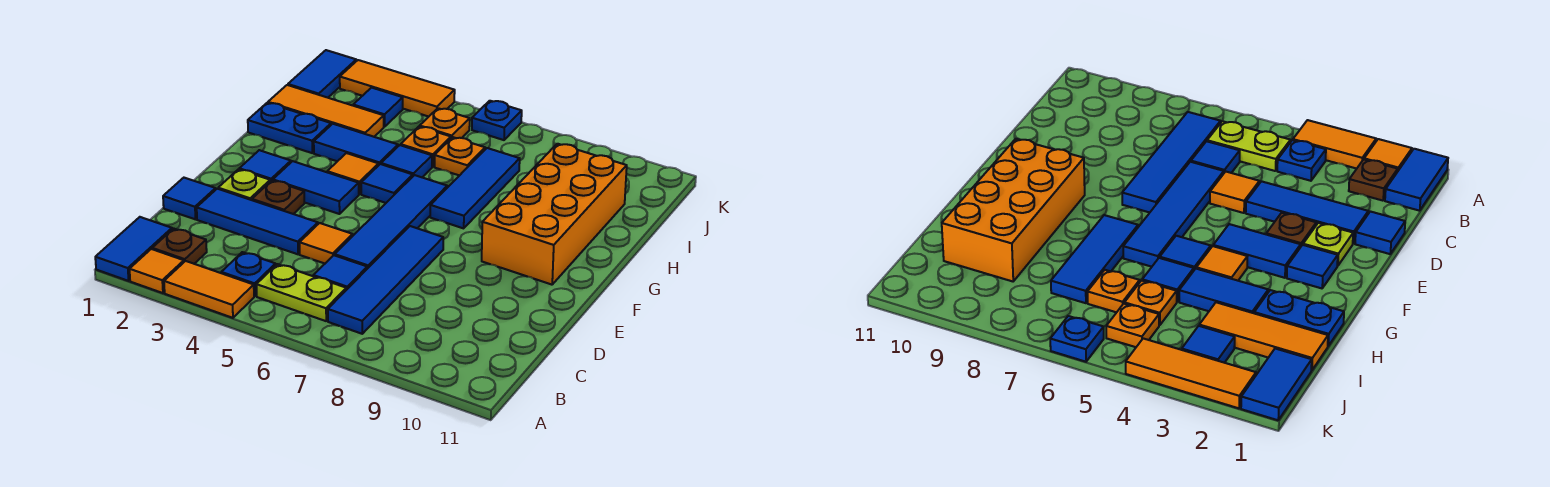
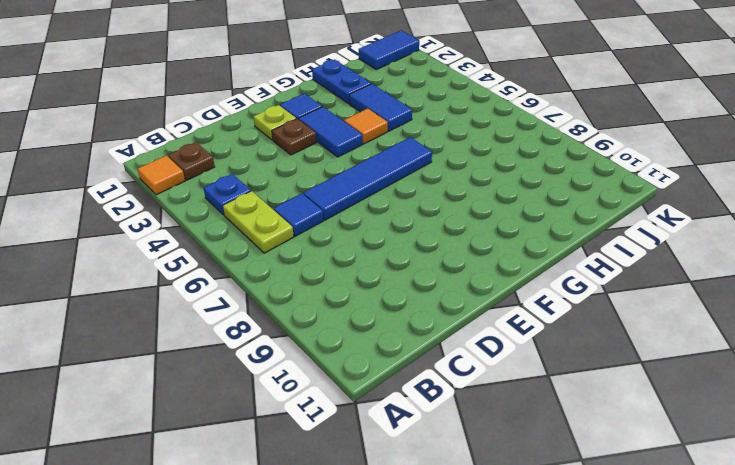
none -> blue 1x2 tile [95,217,172,281]
none -> orange 1x2 tile [164,261,254,318]
none -> blue 1x4 tile [328,226,443,334]
none -> blue 1x1 tile [163,178,216,219]

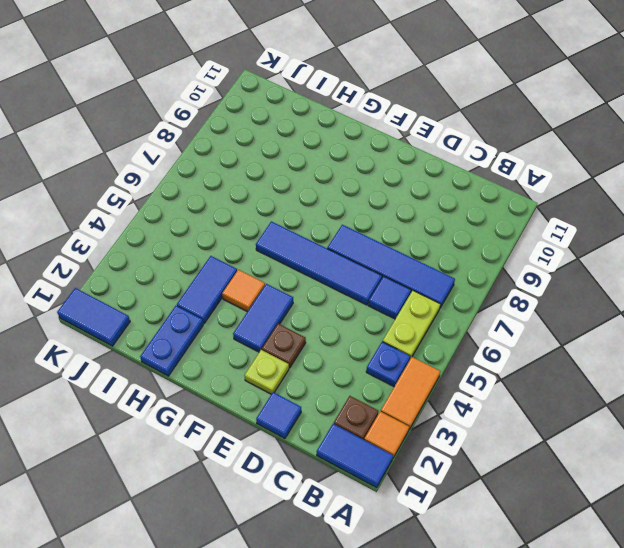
none -> blue 1x3 tile [197,189,318,254]
none -> orange 1x1 tile [300,223,353,263]
none -> blue 1x1 tile [239,150,291,182]
none -> orange 2x4 brick [482,144,627,285]

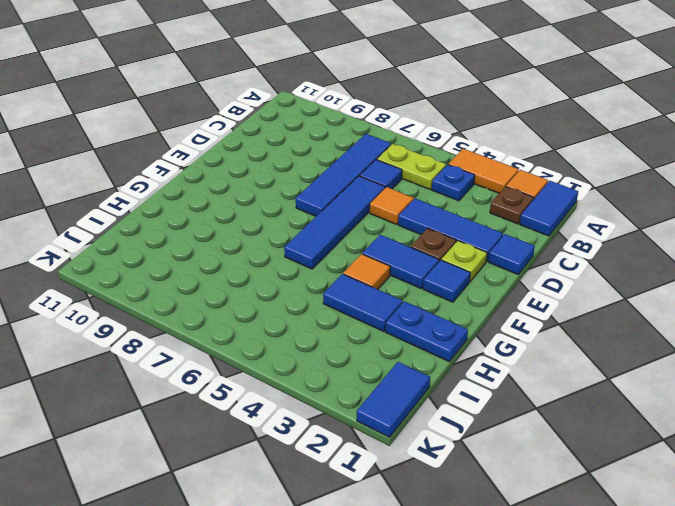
none -> orange 2x4 brick [482,144,627,285]
none -> blue 1x1 tile [361,164,413,203]
none -> blue 1x3 tile [430,148,520,228]
none -> blue 1x1 tile [381,145,432,177]

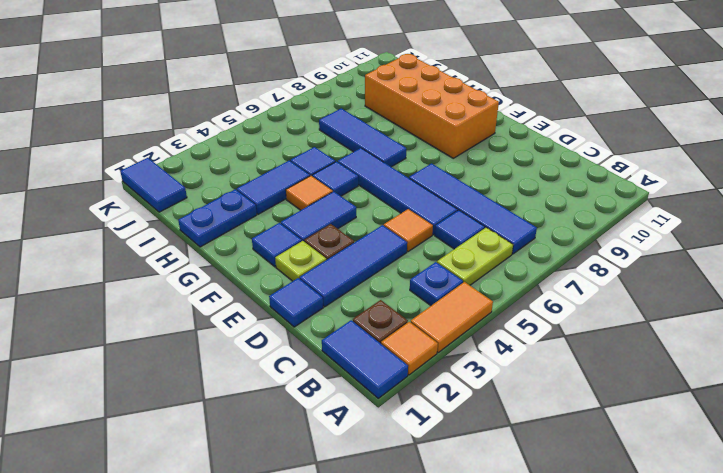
none -> orange 1x3 tile [268,85,384,137]
none -> orange 1x1 plate [401,127,451,167]
none -> orange 1x1 plate [435,137,485,176]
none -> blue 1x1 tile [353,88,403,127]

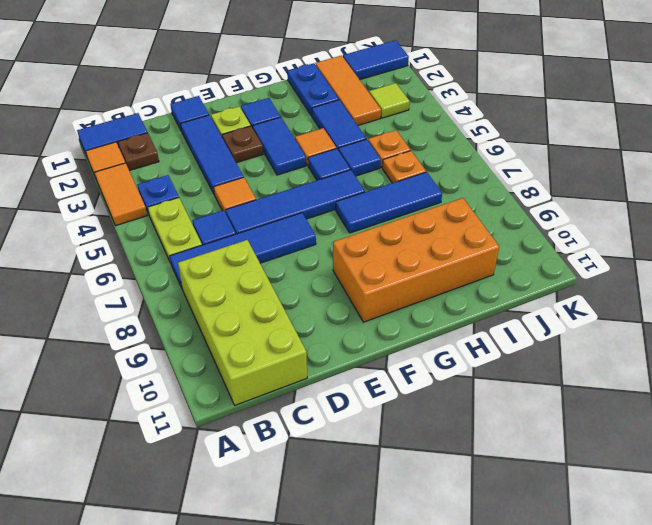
lime 2x4 brick [178,240,307,405] -> none
lime 1x1 tile [369,83,410,118] -> blue 1x1 tile [353,88,403,127]
none -> orange 1x1 plate [420,108,470,138]
none -> orange 1x3 tile [340,60,455,117]
none -> blue 1x1 plate [472,101,522,140]

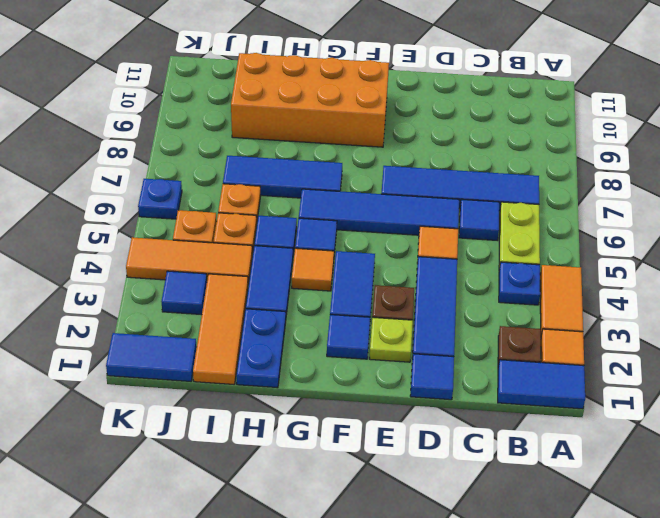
orange 1x3 tile [126,237,252,284] -> orange 1x3 tile turned to [340,60,455,117]

